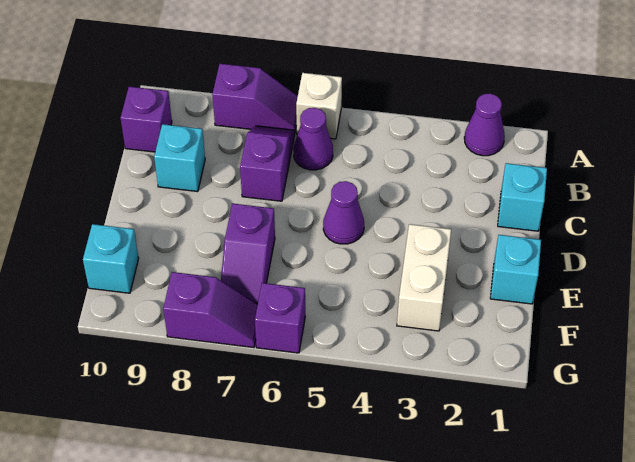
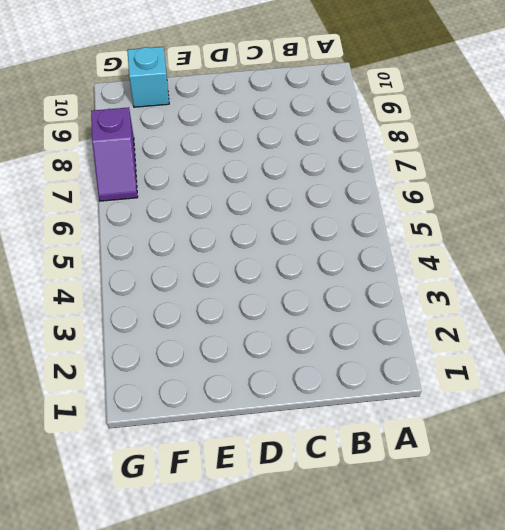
none -> purple 1x1 cone [464,93,505,156]
none -> white 1x1 brick [296,73,342,139]
none -> purple 1x2 slope [212,64,298,133]

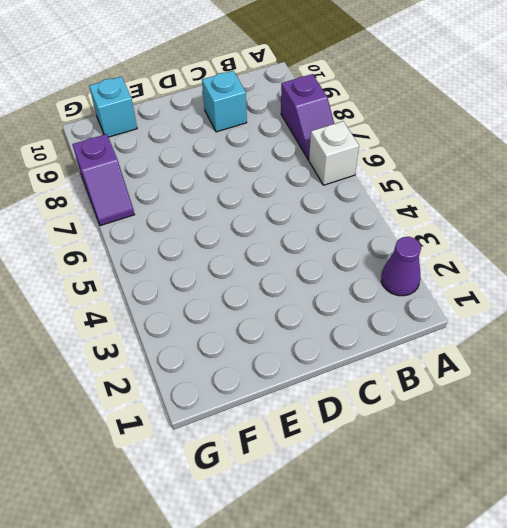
none -> purple 1x1 cone [293,108,333,170]
none -> purple 1x2 slope [240,126,295,201]
none -> purple 1x1 brick [121,87,172,152]

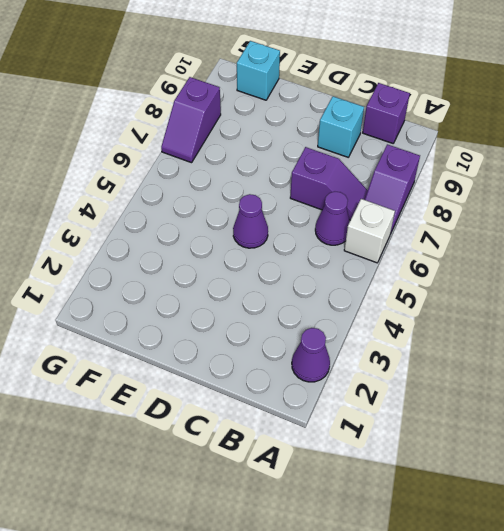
none -> cyan 1x1 brick [498,163,547,231]
none -> cyan 1x1 brick [490,235,541,304]
none -> white 1x2 brick [397,224,451,331]

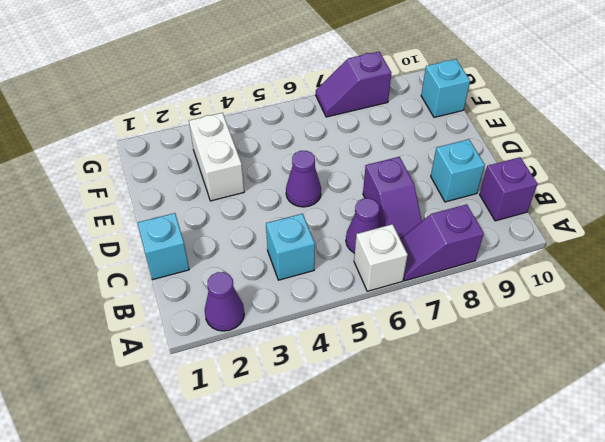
cyan 1x1 brick [266,214,315,280] -> cyan 1x1 brick moved to [490,235,541,304]
none -> purple 1x2 slope [221,204,275,304]
none -> purple 1x1 brick [255,283,305,353]

